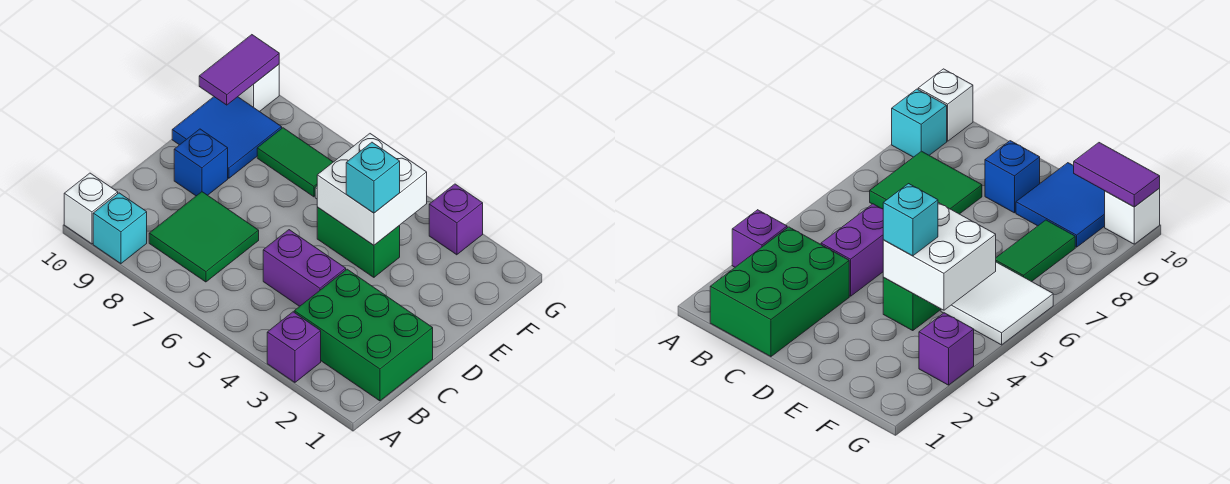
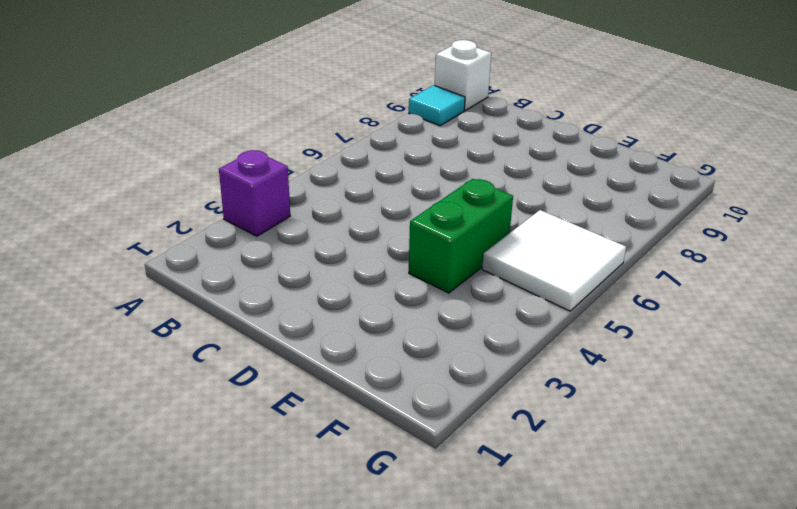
cyan 1x1 tile [409,85,465,126] -> cyan 1x1 brick [93,193,147,264]
none -> green 2x3 brick [294,269,433,401]
none -> green 2x2 tile [149,192,259,282]
none -> purple 1x2 brick [263,230,346,306]

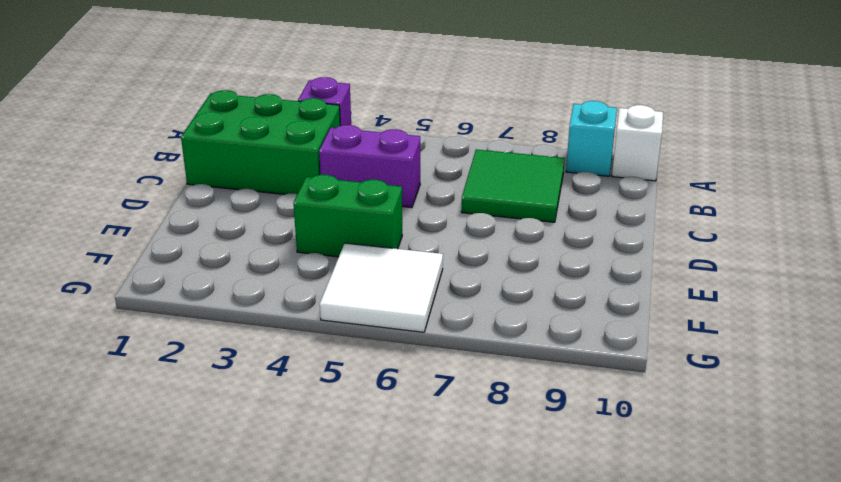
none -> blue 1x1 brick [174,129,228,196]
none -> blue 2x2 tile [172,97,282,178]
none -> green 1x2 tile [257,128,333,197]

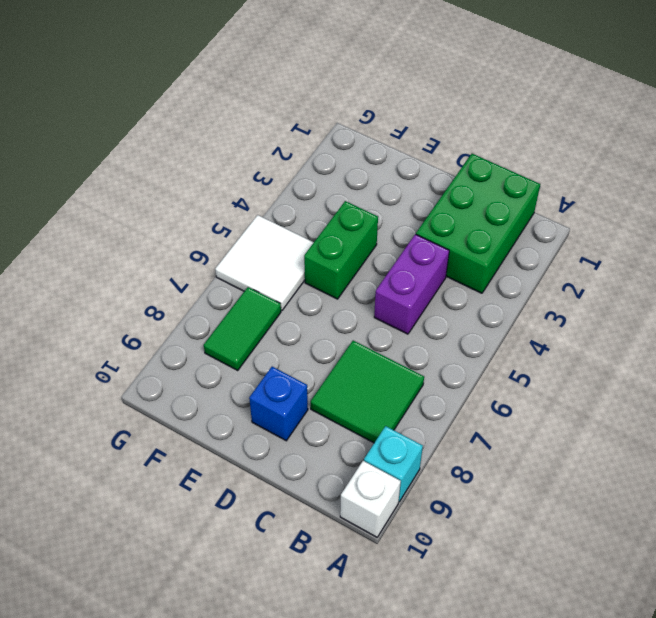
none -> purple 1x1 brick [267,312,321,382]
none -> blue 2x2 tile [172,97,282,178]
none -> purple 1x1 brick [429,184,483,255]

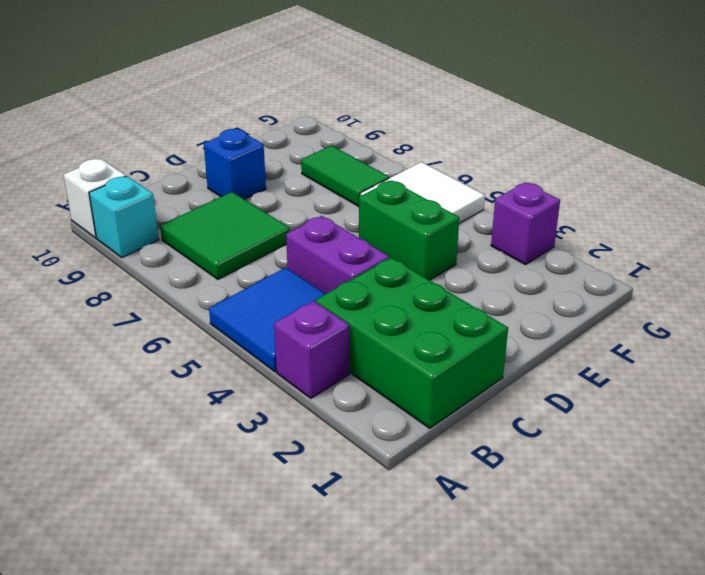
blue 2x2 tile [209,268,325,372] -> blue 2x2 tile moved to [172,97,282,178]
none -> white 1x1 brick [238,64,279,112]
none -> white 2x2 brick [317,134,427,245]
none -> purple 1x2 tile [199,35,279,105]

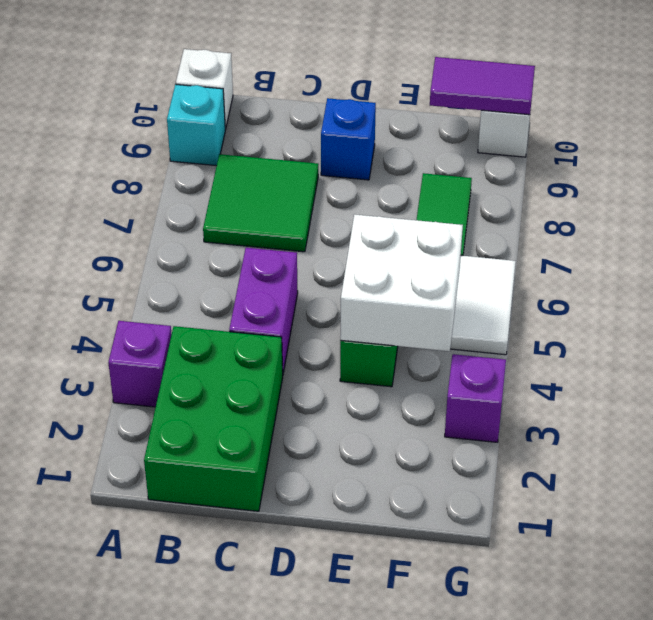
none -> blue 2x2 tile [172,97,282,178]
none -> cyan 1x1 brick [346,142,400,213]

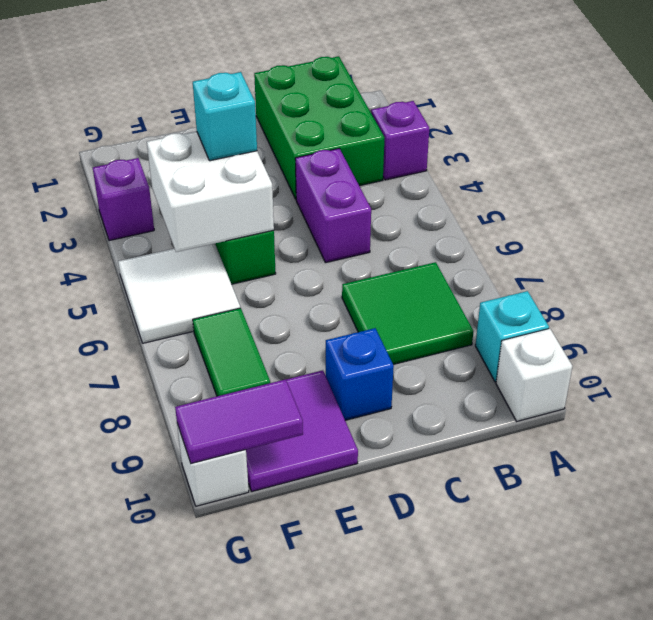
purple 2x2 tile [246,370,358,491] -> blue 2x2 tile [172,97,282,178]

